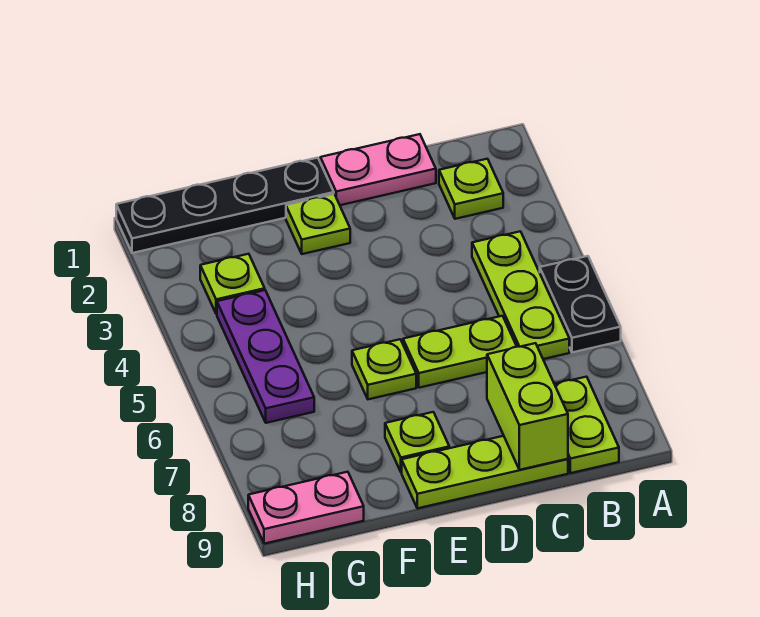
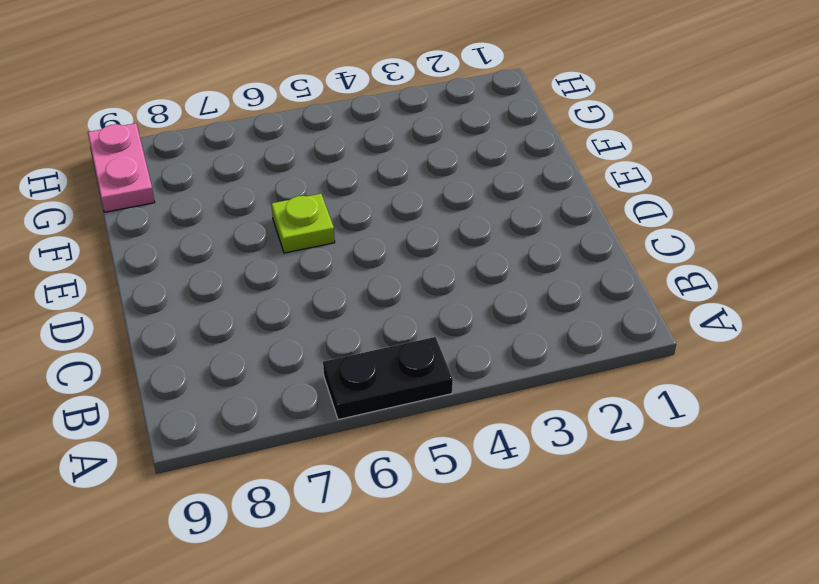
none -> lime 1x1 plate [439,159,503,219]
none -> lime 1x3 plate [472,231,569,359]
none -> lime 1x2 plate [555,377,619,473]

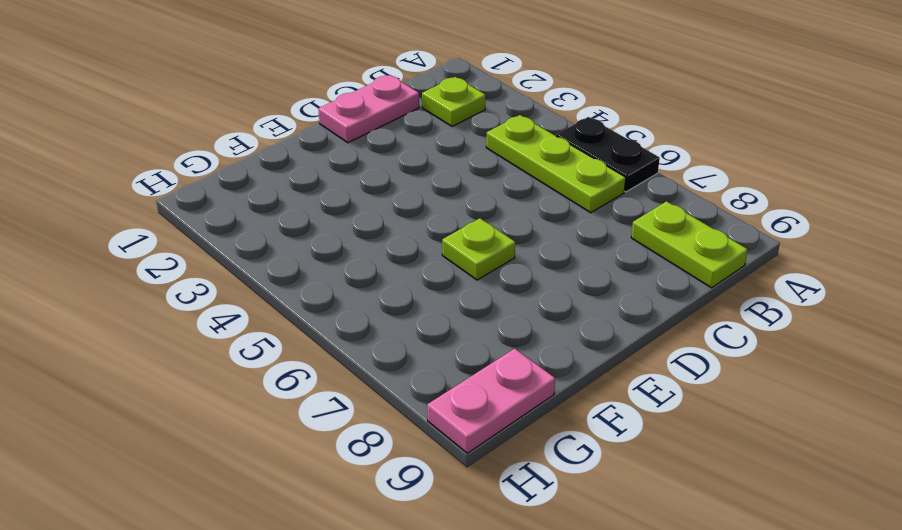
none -> lime 1x2 plate [403,316,517,388]
none -> lime 1x3 plate [402,436,568,508]
none -> black 1x4 plate [116,158,334,253]

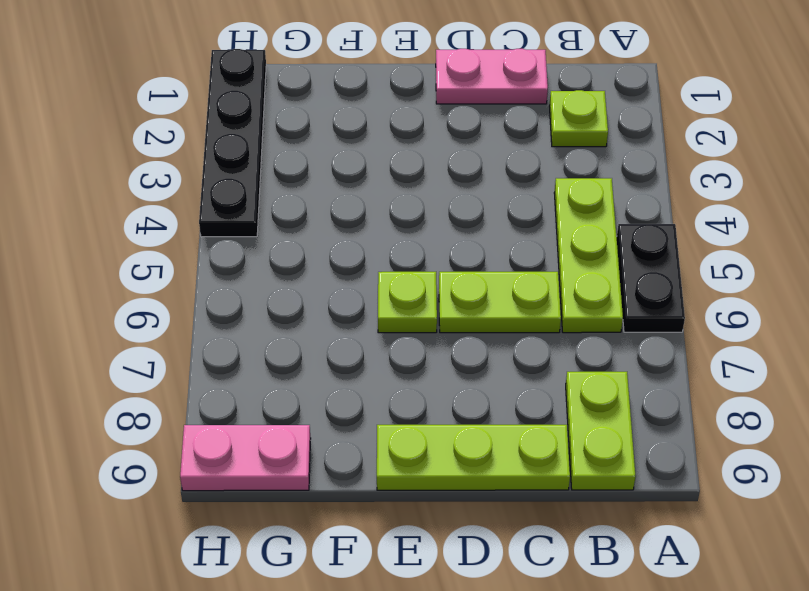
black 1x4 plate [199,49,266,237] -> black 1x4 plate turned to [116,158,334,253]
none -> lime 1x1 plate [286,194,350,254]
none -> lime 1x1 plate [385,412,449,472]
none -> lime 1x1 plate [200,254,265,314]

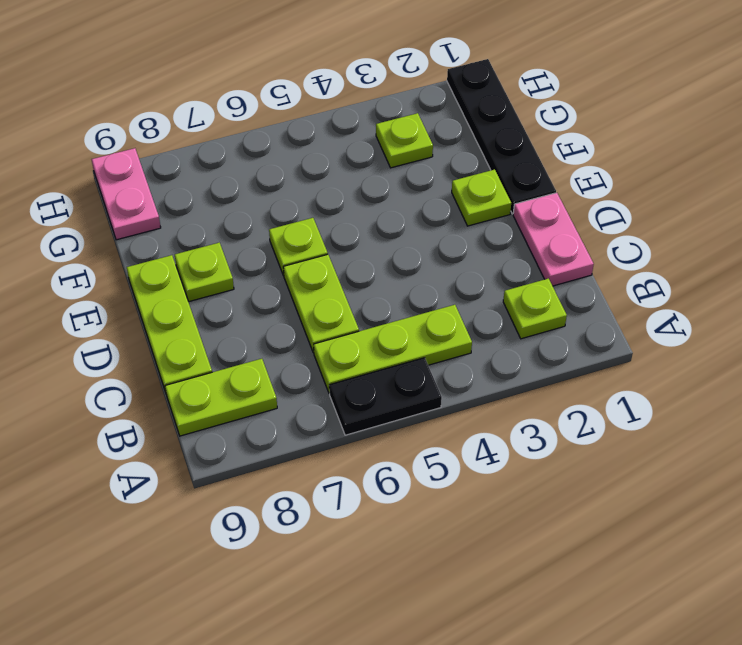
none -> purple 1x3 plate [217,290,314,423]
none -> lime 1x2 brick [487,343,568,470]

